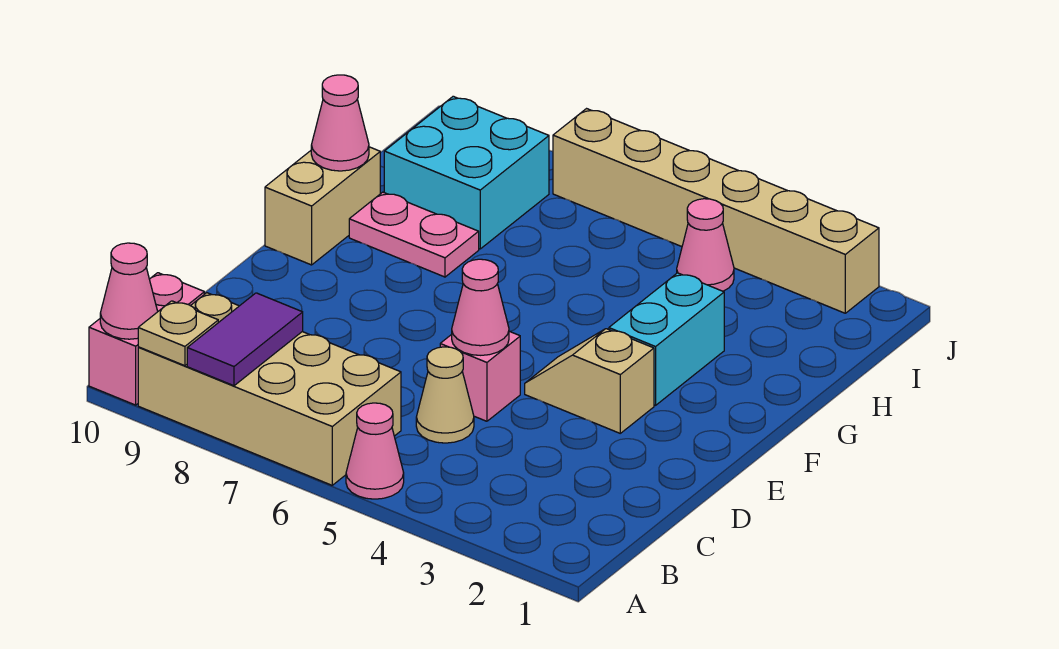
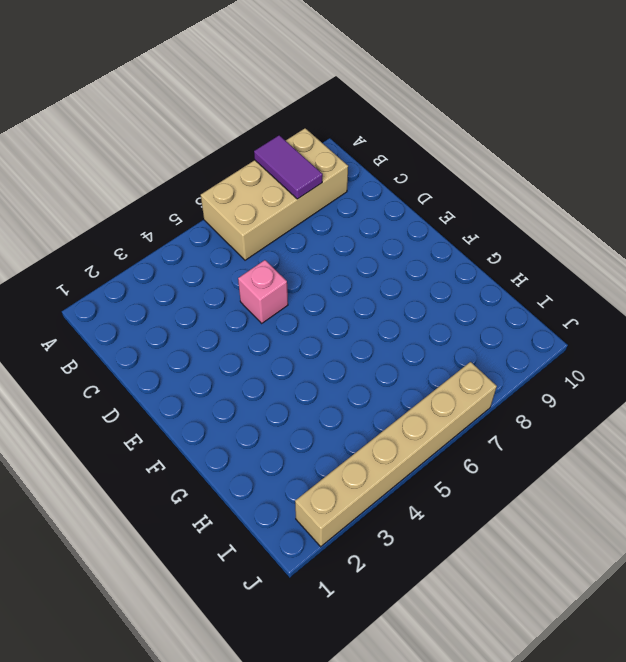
none -> pink 1x1 cone [346,403,404,499]
none -> pink 1x2 brick [89,273,204,405]
none -> tan 1x1 cone [416,347,474,443]

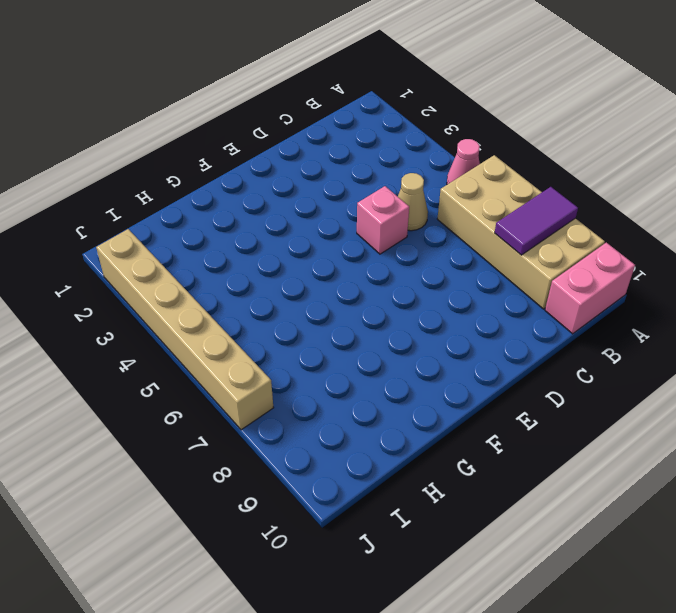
none -> tan 1x2 slope [525,329,654,433]
none -> cyan 1x2 brick [609,273,724,405]
none -> tan 1x2 brick [265,147,380,265]

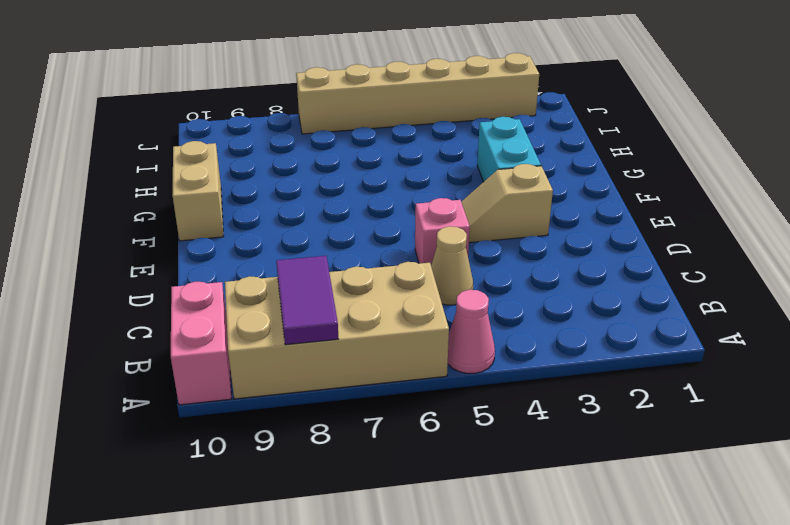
none -> pink 1x2 plate [349,192,479,277]
none -> cyan 2x2 brick [384,96,549,249]
none -> pink 1x1 cone [677,199,734,291]

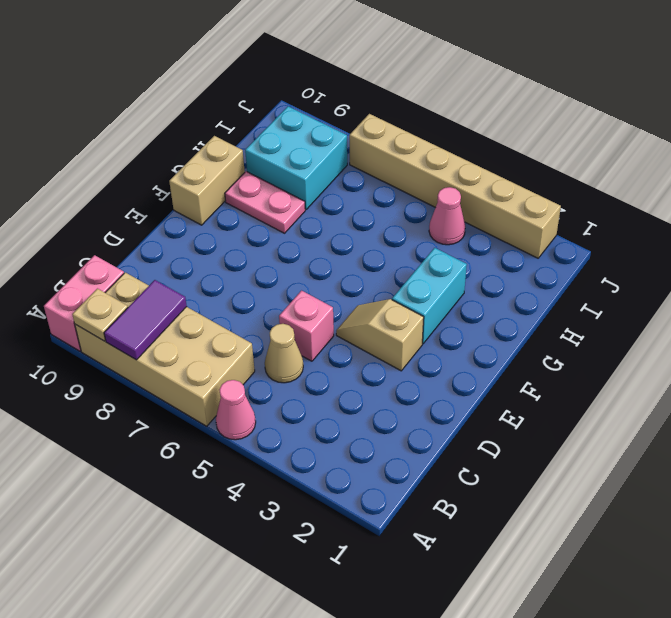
none -> pink 1x1 cone [100,243,158,339]
none -> pink 1x1 cone [452,259,509,355]
none -> pink 1x1 cone [311,75,369,171]

